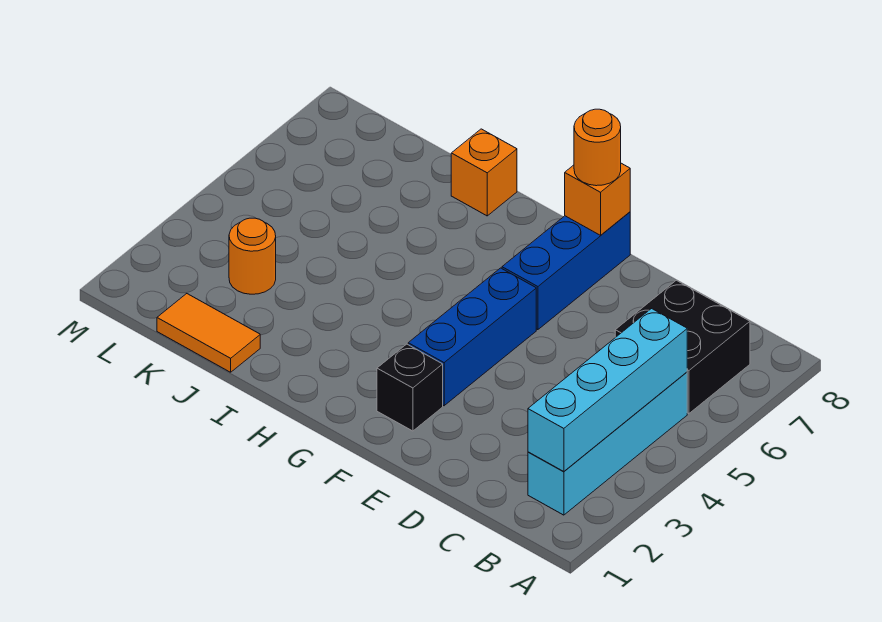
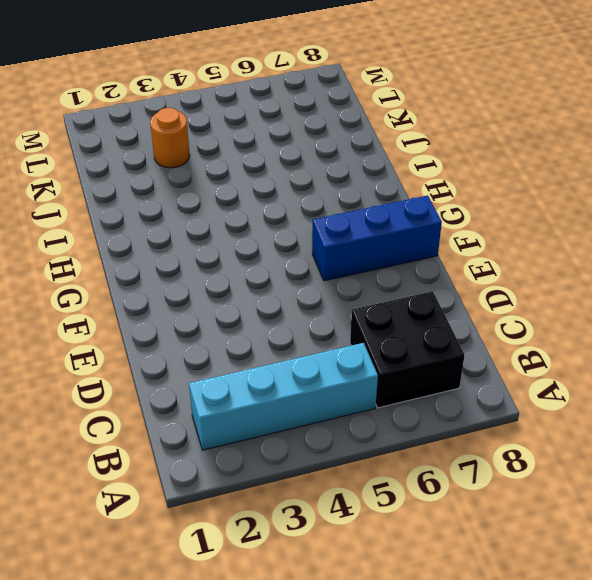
none -> black 1x1 brick [377,344,443,431]
none -> blue 1x3 brick [408,268,536,406]

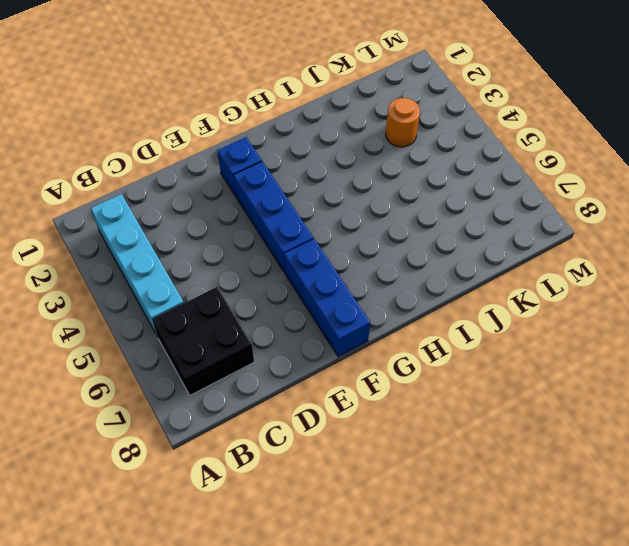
blue 1x1 brick [218,137,262,196] -> black 1x1 brick [377,344,443,431]
none -> orange 1x1 brick [451,129,517,216]
none -> orange 1x2 tile [157,294,260,372]

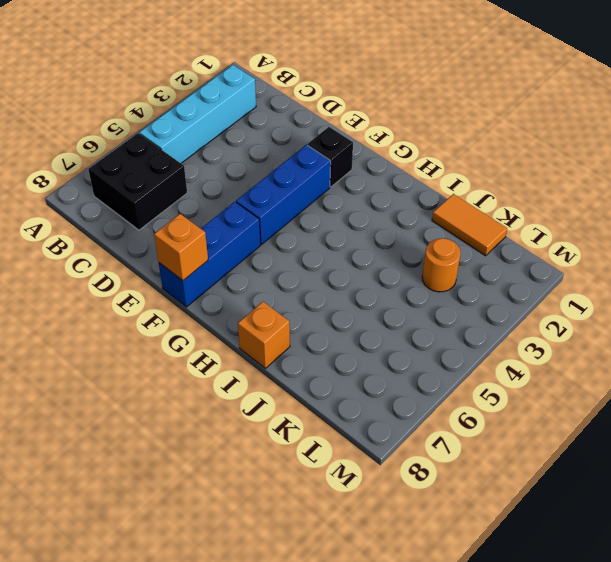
none -> cyan 1x4 brick [528,309,687,472]
none -> orange 1x1 round brick [574,109,621,186]

